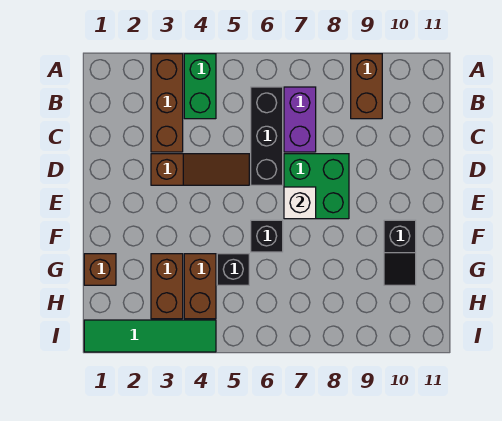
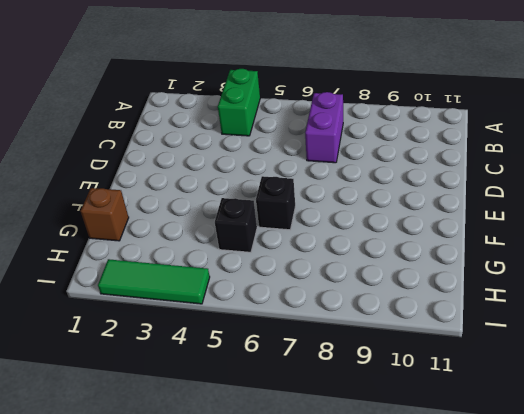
green 1x3 tile [98,259,210,304] -> green 1x4 tile [84,320,216,352]
none -> brown 1x3 brick [151,54,183,152]
none -> brown 1x2 brick [351,54,382,119]
none -> black 1x3 brick [251,87,283,185]

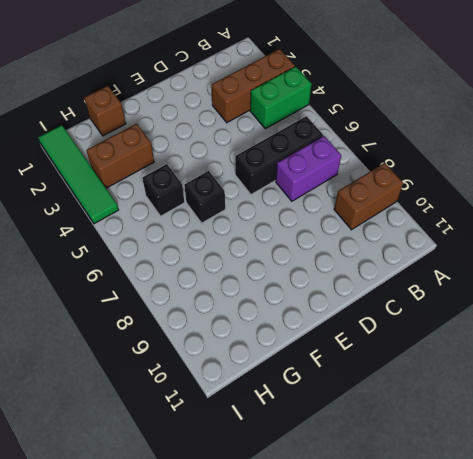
none -> brown 1x3 slope [151,154,249,185]
none -> green 2x2 brick [284,154,349,219]
none -> black 1x2 slope [384,220,416,285]

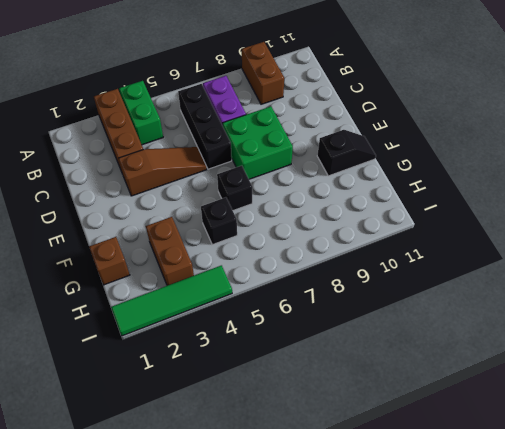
black 1x2 slope [317,130,376,176] -> black 1x2 slope turned to [384,220,416,285]
none -> brown 1x2 brick [184,254,216,319]
none -> white 1x1 brick [284,187,316,219]

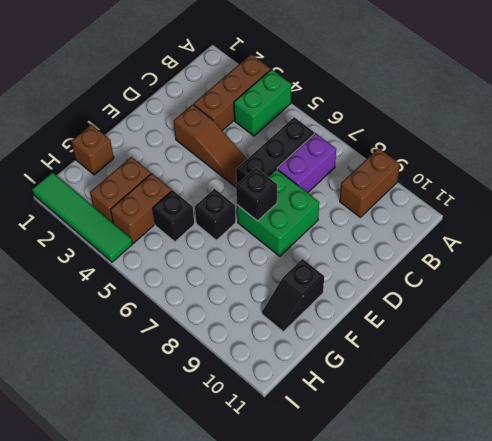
black 1x1 brick [236,168,277,221] -> white 1x1 brick [284,187,316,219]

